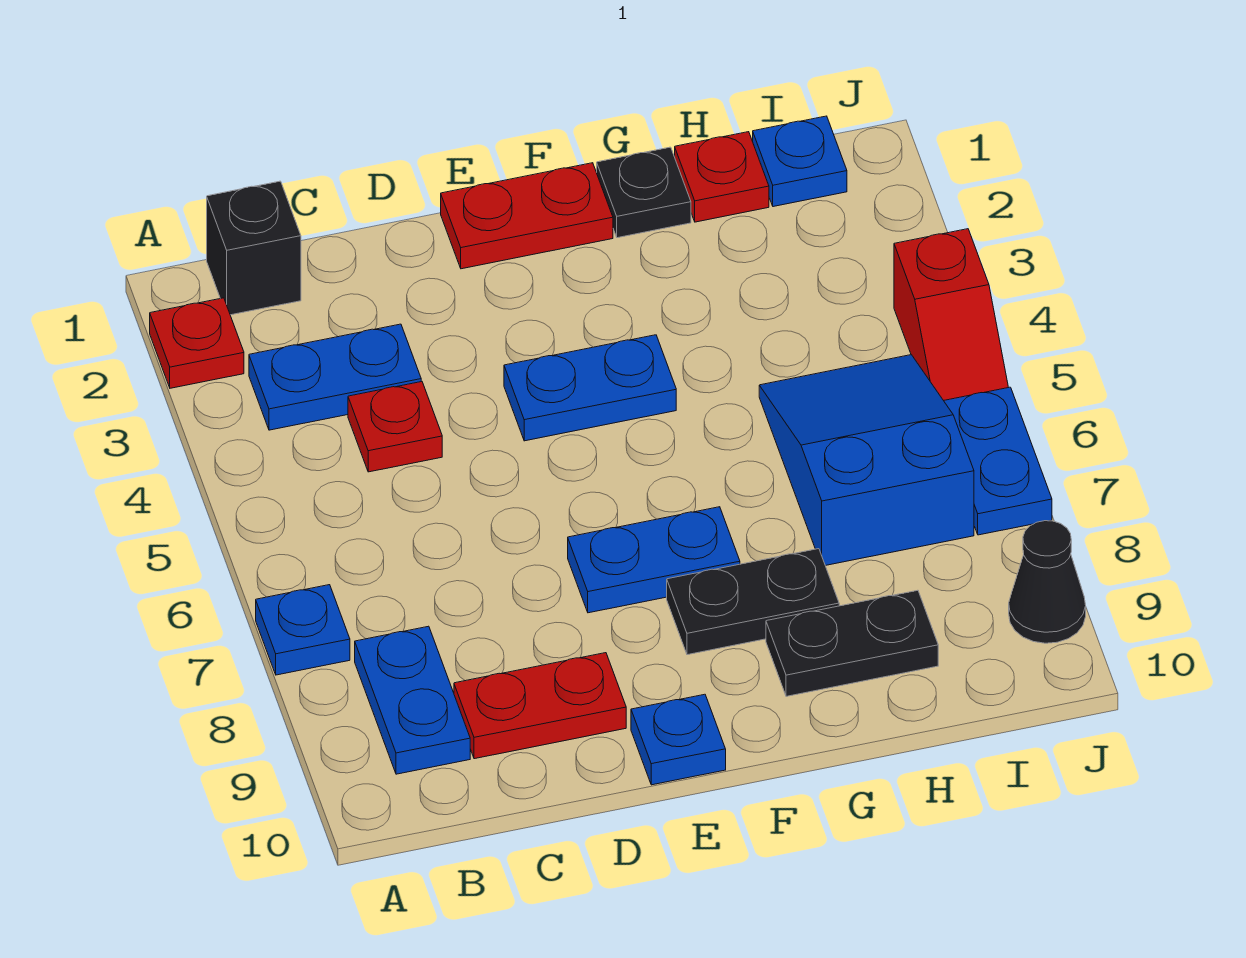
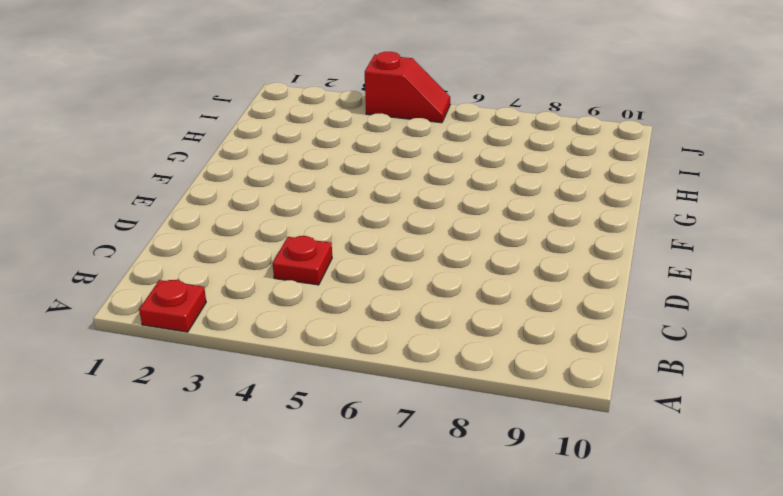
none -> blue 1x1 plate [256,585,350,675]
none -> black 1x1 brick [207,181,301,315]
none -> blue 1x2 plate [249,324,421,430]

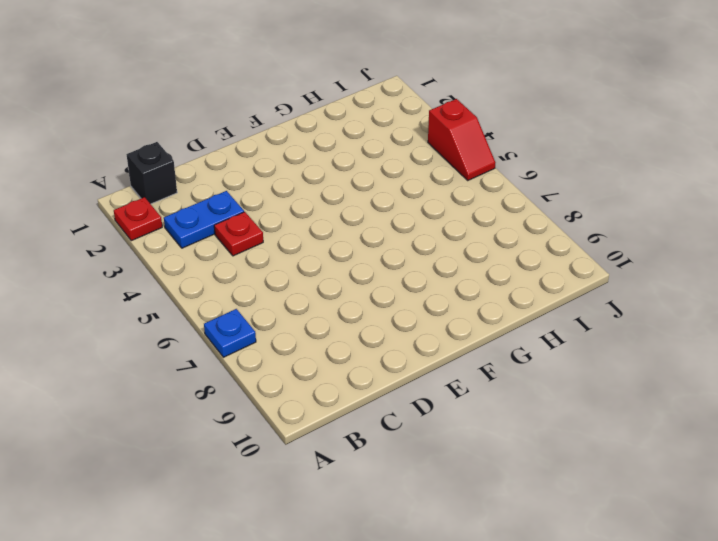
none -> blue 1x2 plate [355,626,470,774]
none -> red 1x2 plate [454,653,626,759]
none -> red 1x2 plate [441,163,613,269]

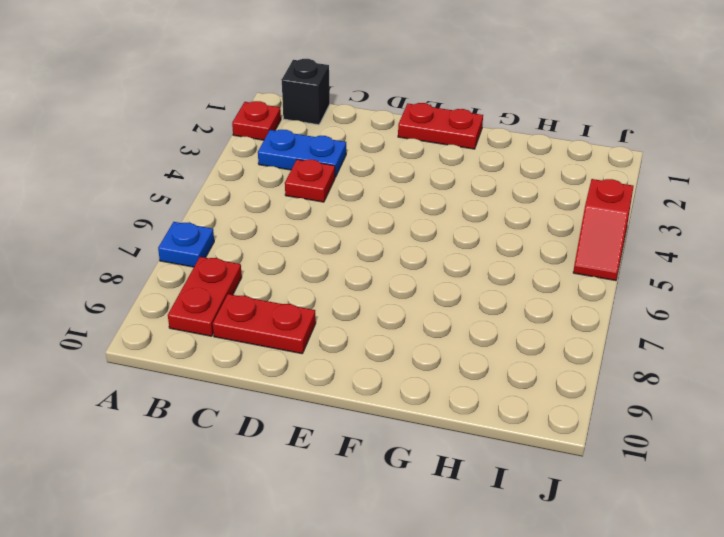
red 1x2 plate [168,257,242,336] -> blue 1x2 plate [355,626,470,774]
none -> blue 1x2 plate [504,335,676,441]
none -> blue 1x2 plate [568,507,740,613]
none -> blue 1x1 plate [631,694,726,785]

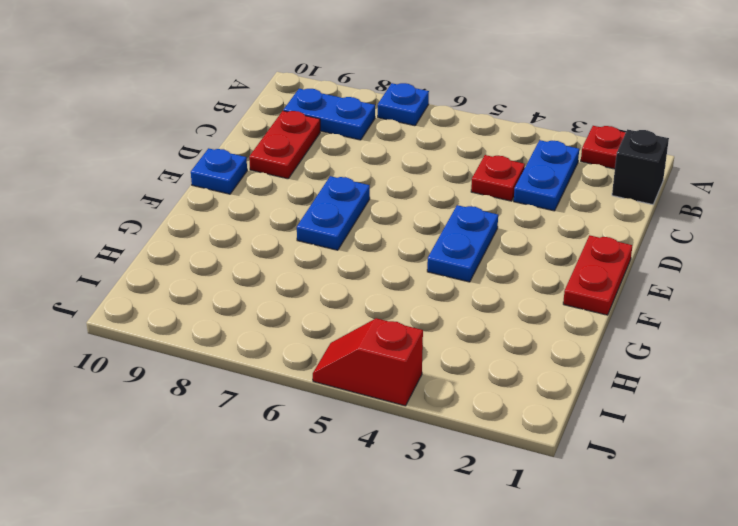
none -> black 1x2 plate [667,549,839,655]
none -> black 1x1 plate [597,147,691,238]
none -> black 1x2 plate [766,590,938,696]

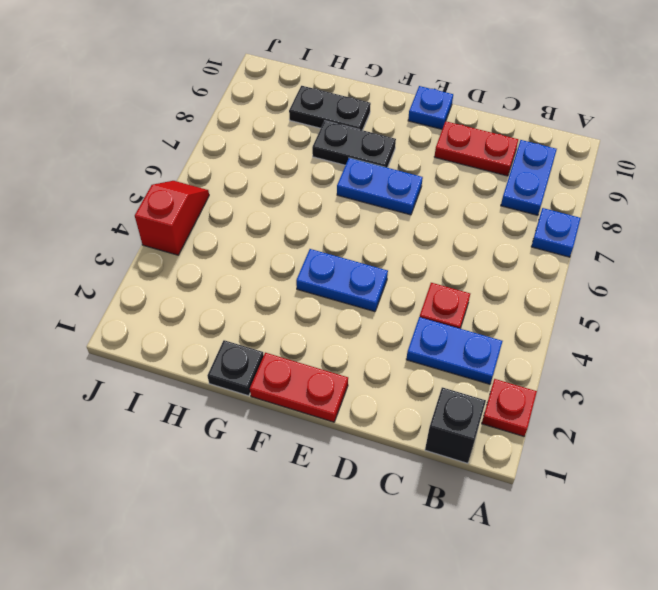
none -> red 1x1 plate [675,132,769,222]
none -> blue 2x3 slope [759,355,974,566]
none -> blue 1x1 plate [753,116,847,207]

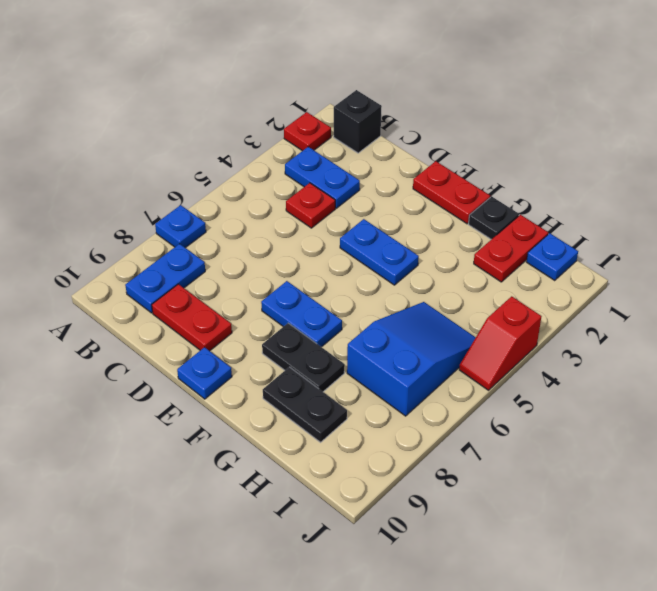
red 1x2 plate [474,215,548,282] -> red 1x1 plate [675,132,769,222]
none -> blue 1x2 plate [944,387,1052,535]
none -> black 1x1 cone [1009,521,1086,643]

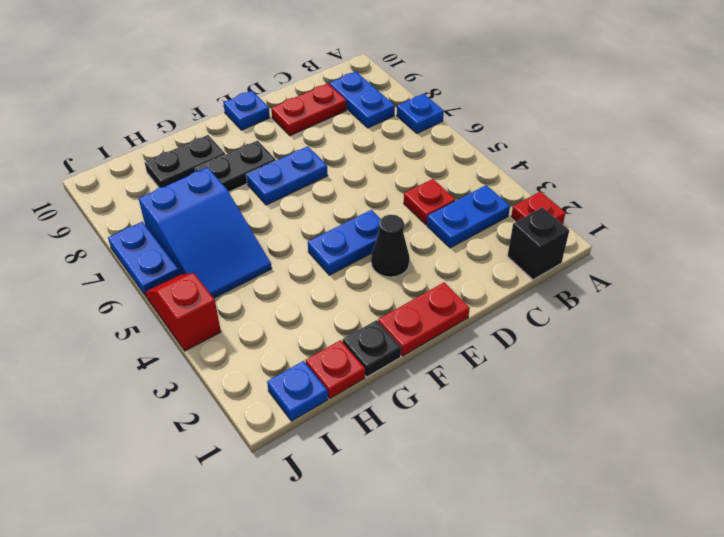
black 1x1 cone [371,215,410,277] -> black 1x1 cone moved to [1009,521,1086,643]

